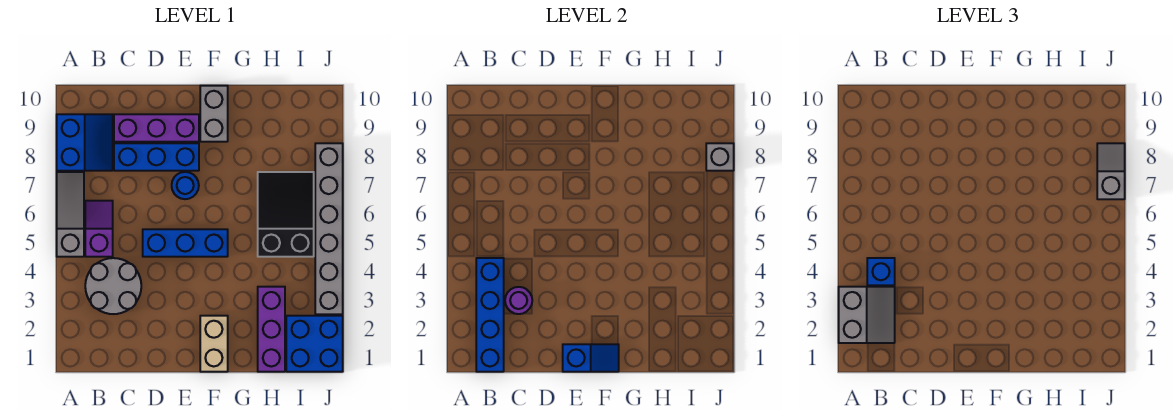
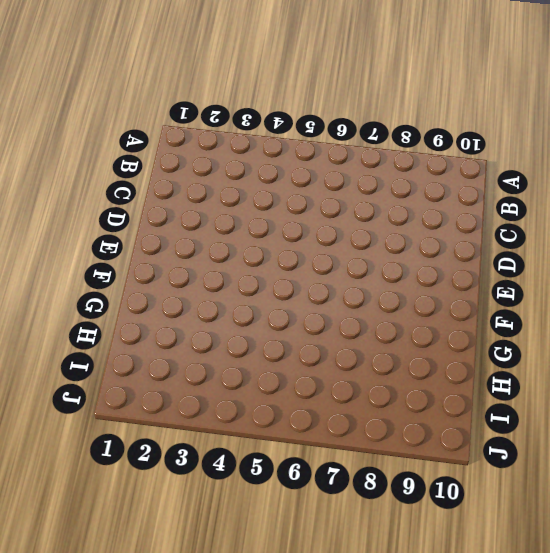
none -> grey 1x3 slope [57,172,84,257]
none -> blue 2x2 slope [57,114,113,171]
none -> grey 2x2 round brick [85,258,141,314]

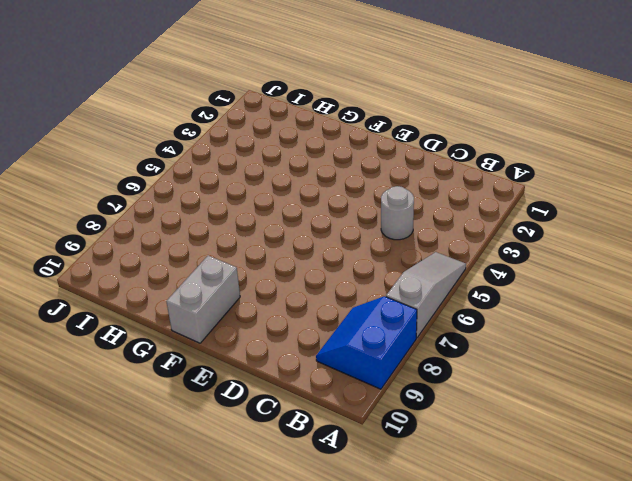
grey 1x3 slope [386,252,466,338] -> grey 1x3 slope turned to [57,172,84,257]
grey 1x1 round brick [381,186,414,240] -> grey 2x2 round brick [85,258,141,314]
none -> purple 1x2 slope [85,201,113,257]
none -> blue 1x3 brick [114,143,199,171]
none -> purple 1x3 brick [114,114,199,142]

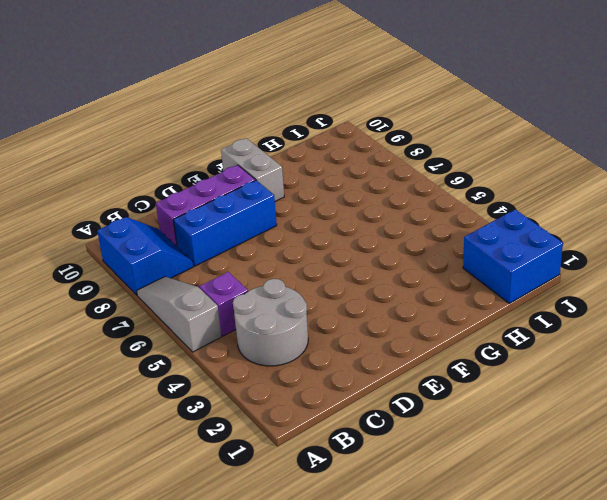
none -> blue 1x3 brick [143,229,228,257]
none -> blue 1x1 round brick [172,172,199,199]
none -> tan 1x2 brick [200,316,228,372]

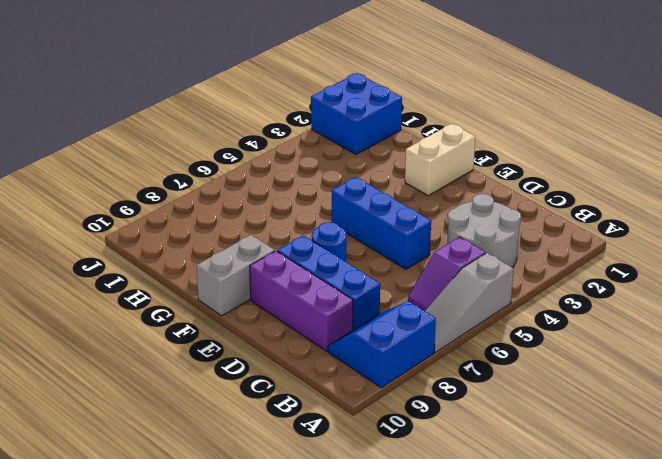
none -> purple 1x3 brick [258,287,285,372]
none -> black 2x3 slope [258,172,314,257]
none -> grey 1x6 brick [315,143,343,314]

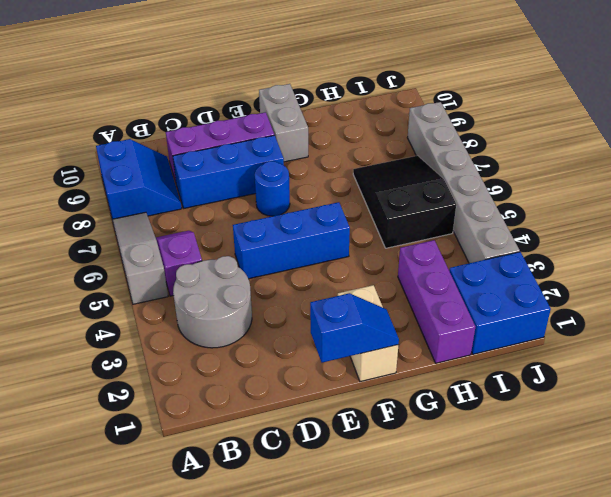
none -> blue 1x4 brick [476,258,504,372]
none -> purple 1x1 round brick [505,287,532,314]
none -> grey 1x1 brick [706,143,734,171]

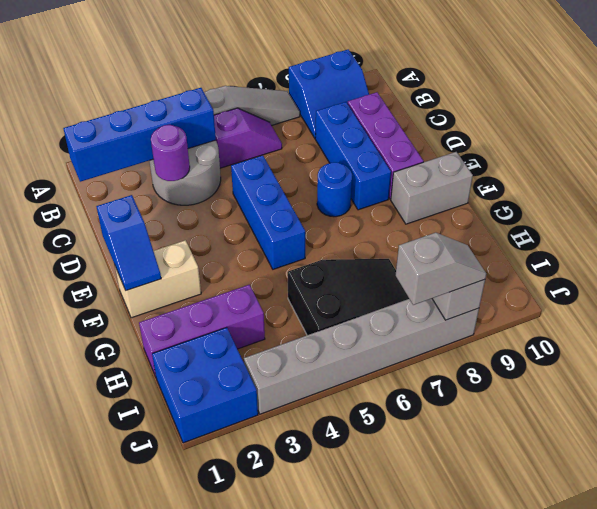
none -> grey 2x2 slope [839,287,895,343]
none -> blue 1x1 brick [867,258,895,285]

